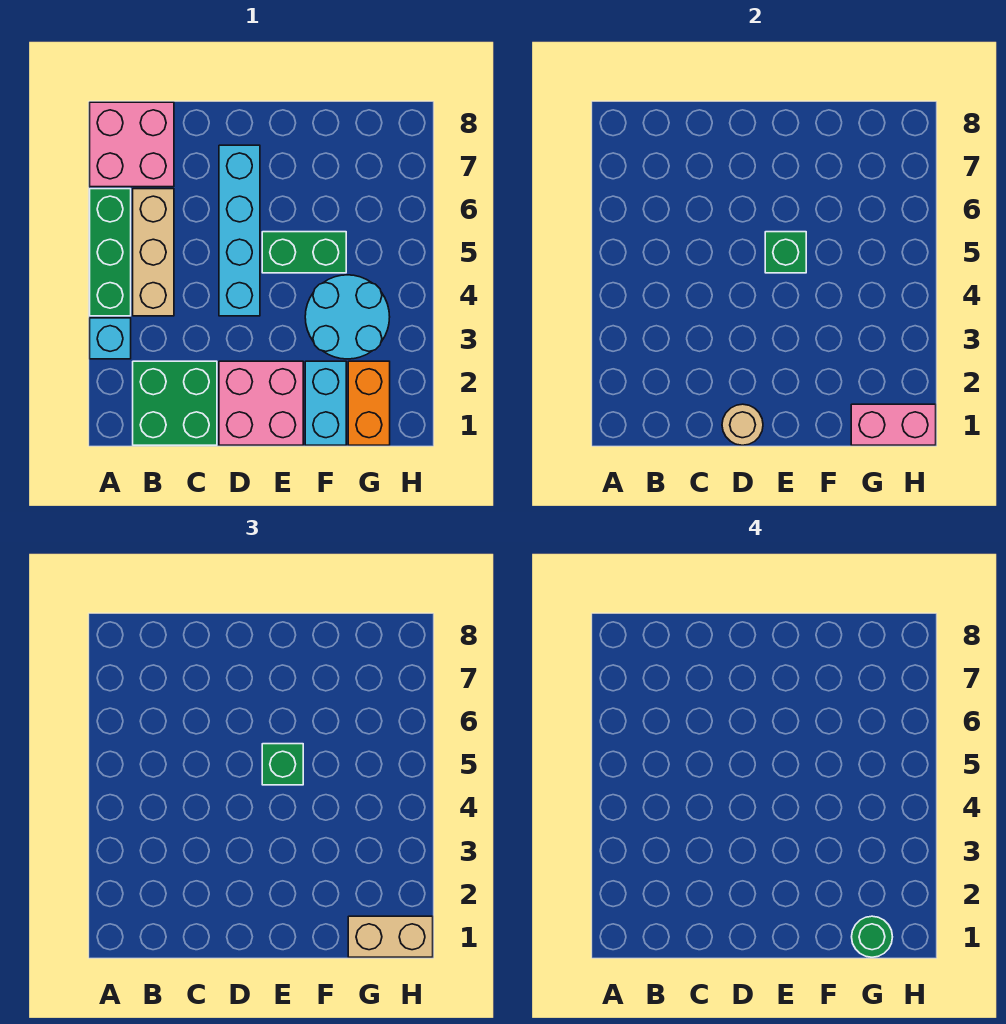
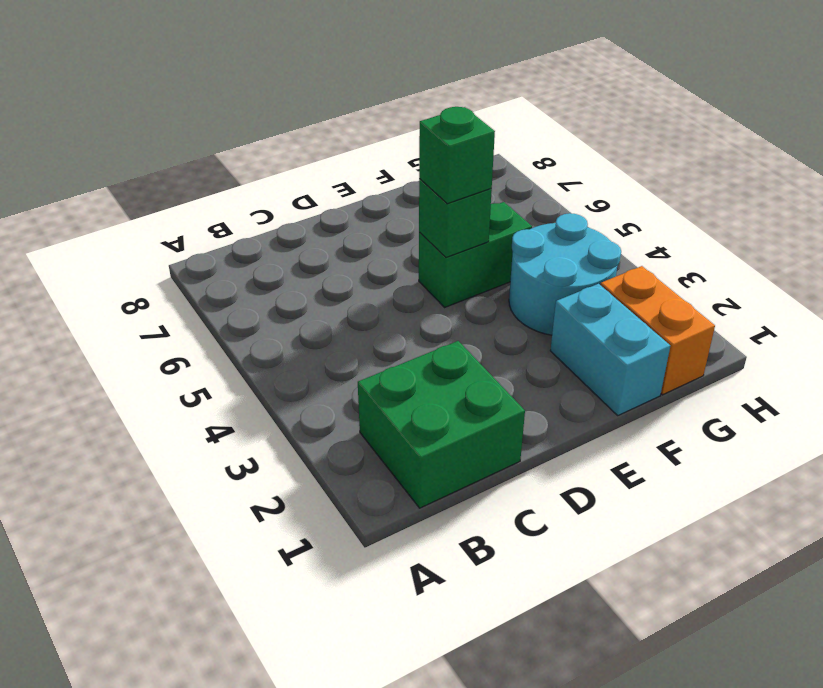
none -> cyan 1x1 brick [90,318,131,359]
none -> green 1x3 brick [90,189,131,316]
none -> pink 2x2 brick [90,102,174,187]

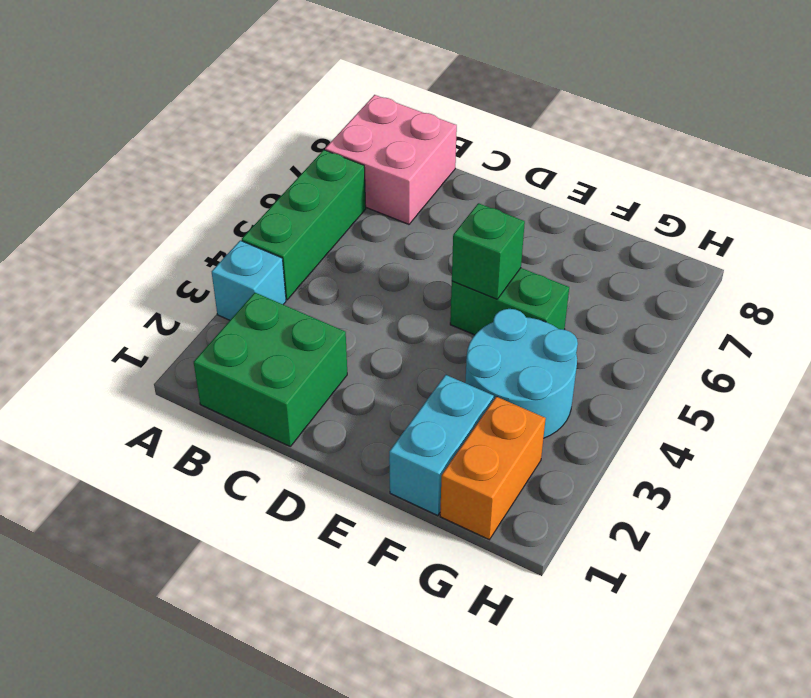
none -> tan 1x3 brick [133,189,174,316]
none -> pink 2x2 brick [219,361,303,445]
none -> cyan 1x4 brick [219,145,260,316]

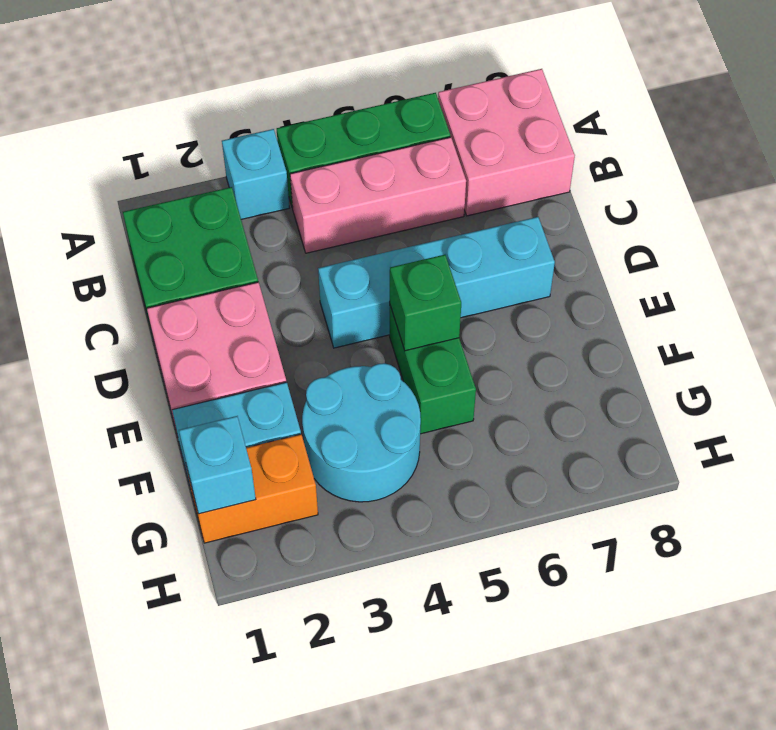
pink 1x3 brick [290,137,466,253] -> tan 1x3 brick [133,189,174,316]
cyan 1x1 brick [179,416,256,514] -> pink 1x2 brick [851,404,936,445]
none -> tan 1x1 round brick [722,404,763,445]
none -> green 1x1 brick [262,744,303,785]
none -> tan 1x2 brick [348,916,433,957]

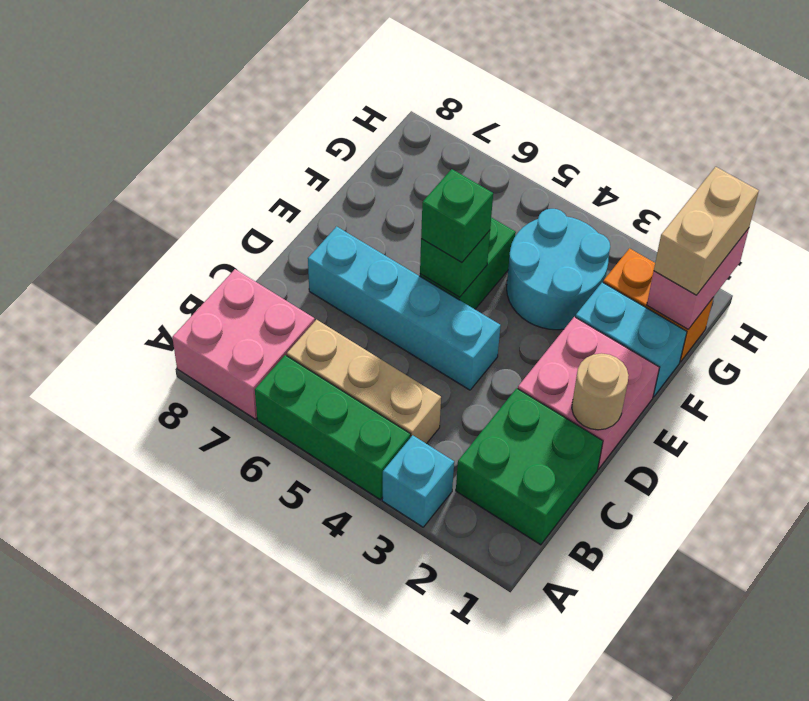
none -> green 1x1 round brick [852,916,892,957]

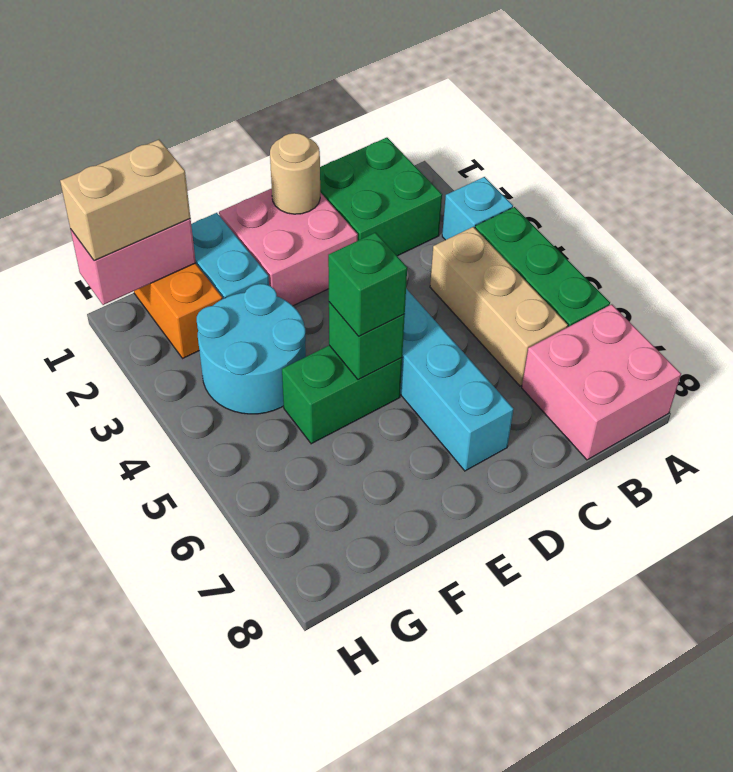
none -> green 1x1 round brick [852,916,892,957]

